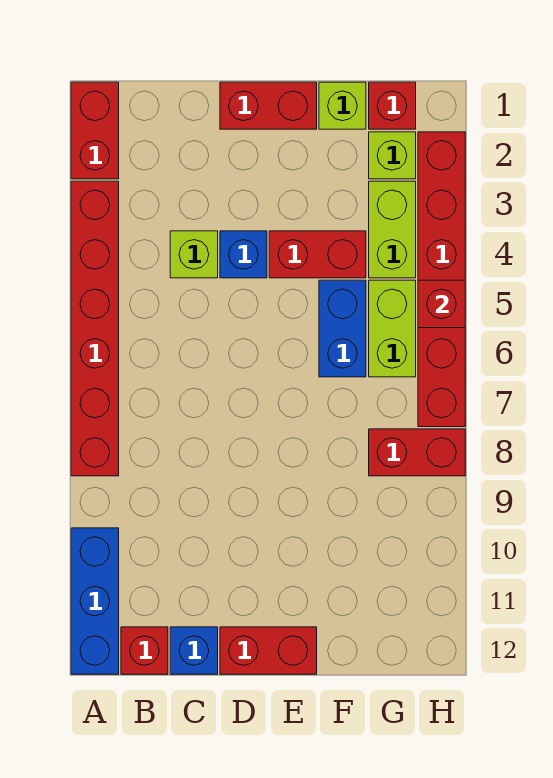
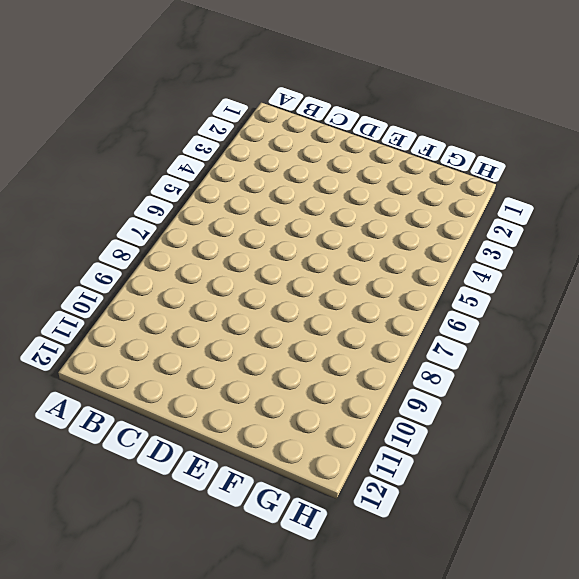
none -> red 1x2 brick [71,82,119,179]
none -> red 1x6 brick [71,181,119,476]
none -> blue 1x3 brick [71,528,119,674]

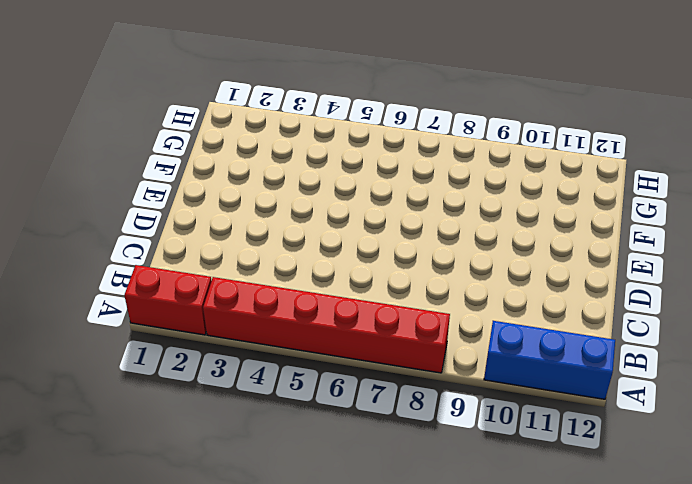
none -> red 1x1 brick [121,627,168,674]
none -> lime 1x1 brick [170,231,218,278]
none -> blue 1x1 brick [170,627,218,674]

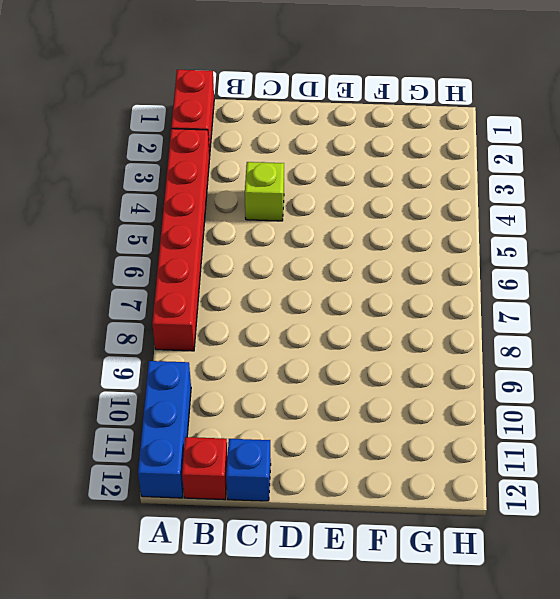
none -> red 1x2 brick [220,82,317,129]
none -> blue 1x1 brick [220,231,267,278]
none -> red 1x2 brick [220,627,317,674]

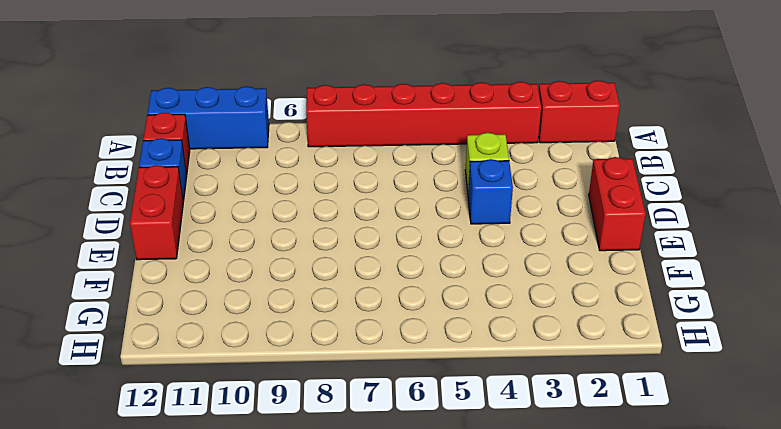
none -> red 1x2 brick [269,231,366,278]
none -> lime 1x1 brick [319,82,366,129]
none -> blue 1x2 brick [319,280,366,377]

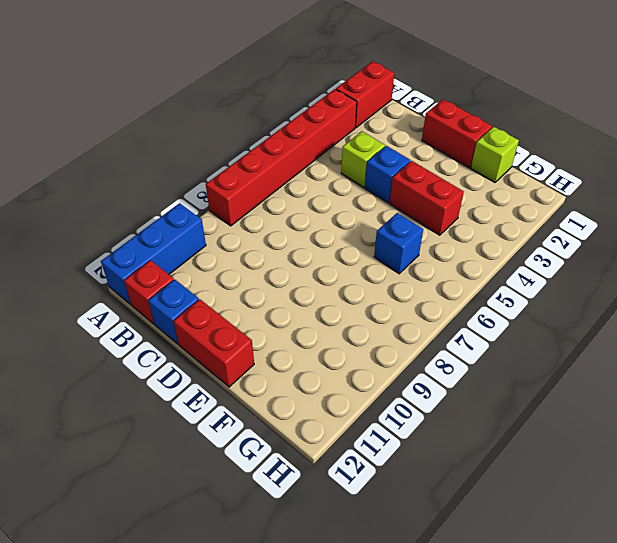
blue 1x1 brick [374,213,423,274] -> blue 1x2 brick [319,280,366,377]
none -> red 1x1 brick [369,82,416,129]
none -> lime 1x1 brick [369,132,416,179]
none -> lime 1x2 brick [369,181,416,278]

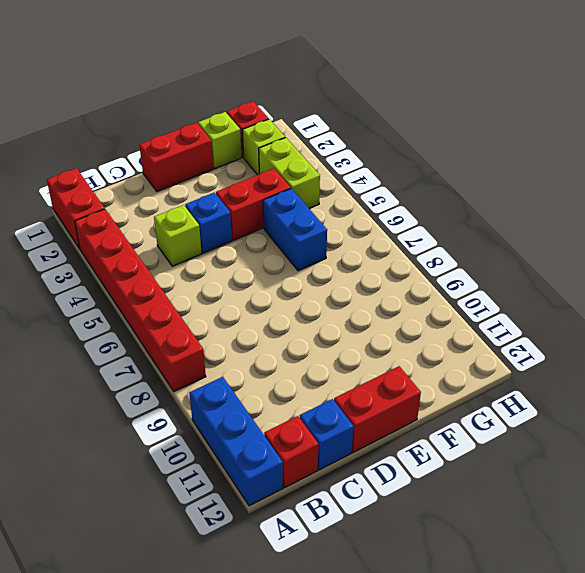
none -> lime 1x2 brick [369,280,416,377]
none -> red 1x2 brick [369,429,465,476]
none -> red 1x6 brick [418,132,465,427]

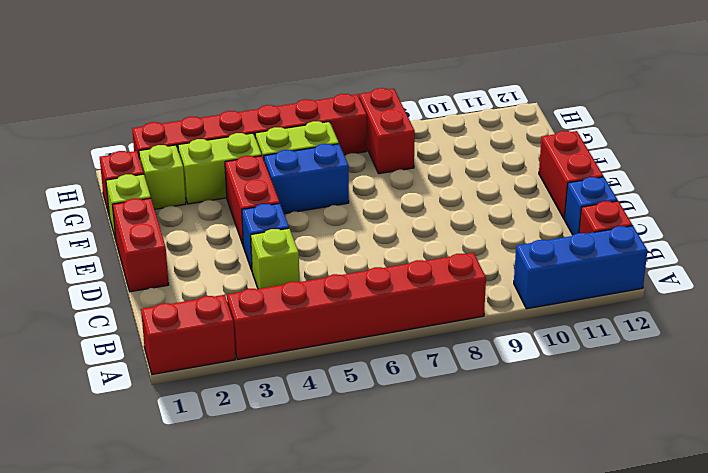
none -> red 1x1 brick [418,280,465,328]

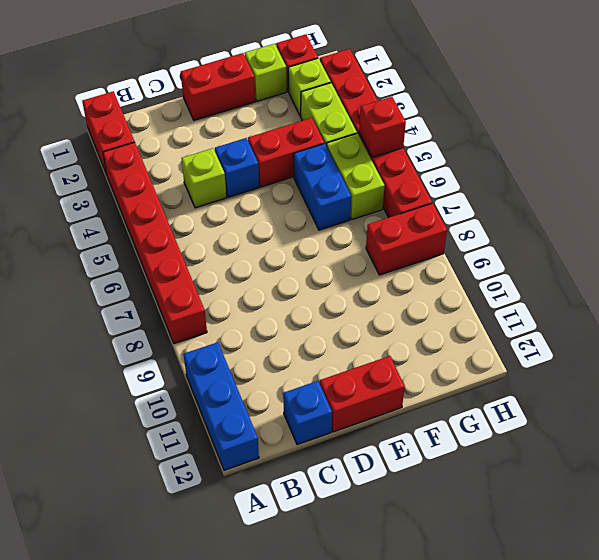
none -> red 1x1 brick [121,627,168,674]

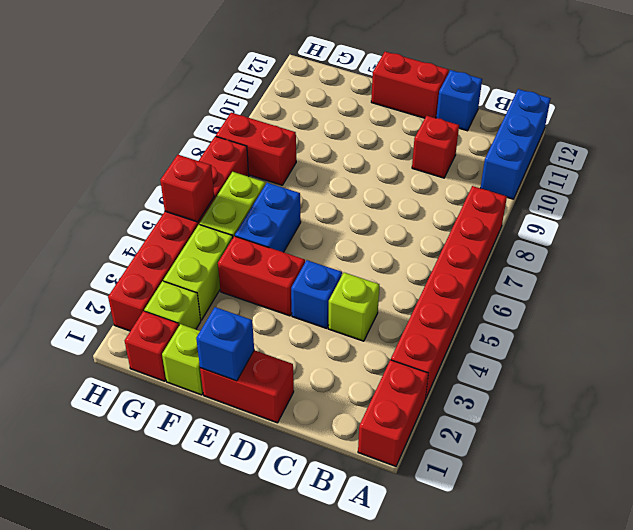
red 1x1 brick [412,116,459,178] -> red 1x1 brick moved to [121,627,168,674]
blue 1x1 brick [196,307,254,381] -> none

